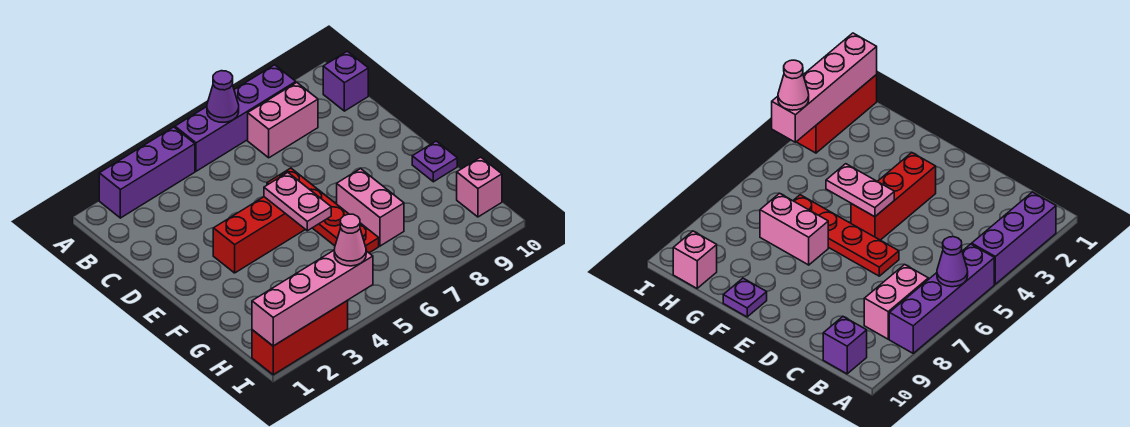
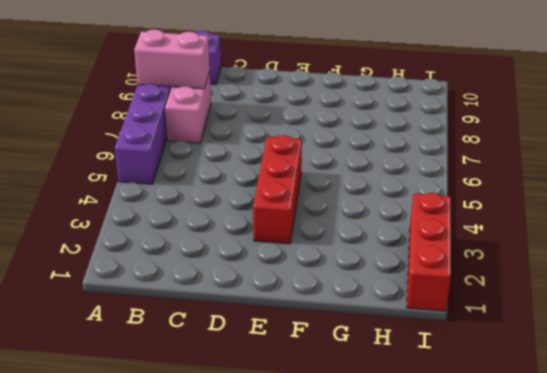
pink 1x2 brick [134,29,210,89] -> pink 1x2 brick moved to [337,169,404,246]
none -> purple 1x3 brick [99,127,195,218]
none -> red 1x4 plate [267,168,379,253]
none -> purple 1x1 plate [412,141,457,182]

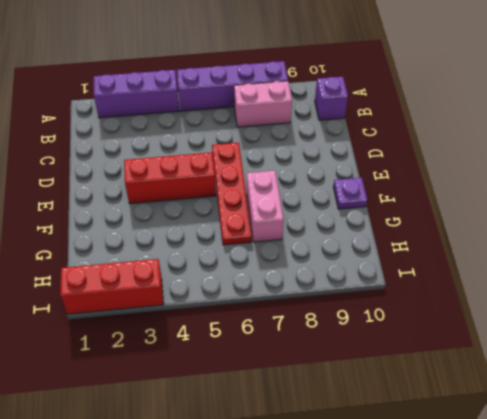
none -> pink 1x1 brick [457,157,502,217]
none -> purple 1x1 cone [207,71,239,122]
none -> pink 1x2 plate [264,173,331,231]

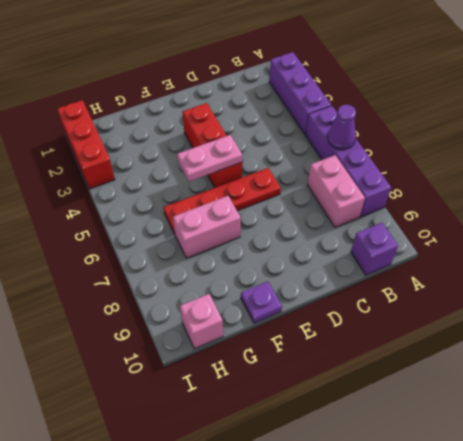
none -> pink 1x4 brick [252,251,373,346]
none -> pink 1x1 cone [334,214,366,266]

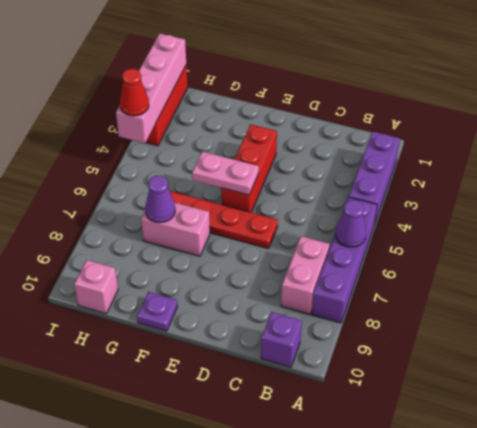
purple 1x1 cone [145,176,175,223] -> none
red 1x1 cone [120,69,149,116] -> pink 1x1 cone [334,214,366,266]

